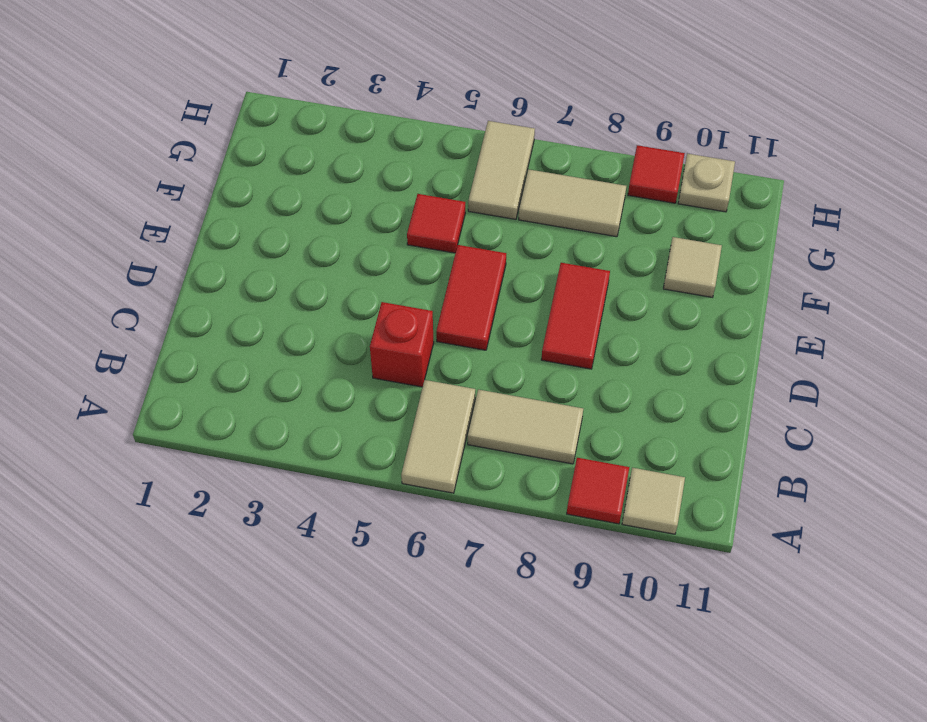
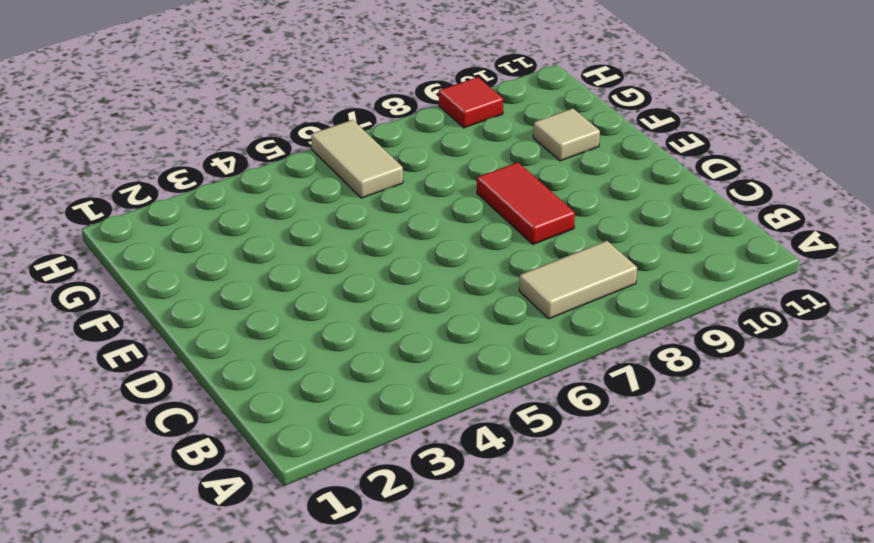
none -> tan 1x2 tile [401,380,475,493]
none -> red 1x1 tile [567,458,629,524]
none -> tan 1x1 tile [622,468,685,534]

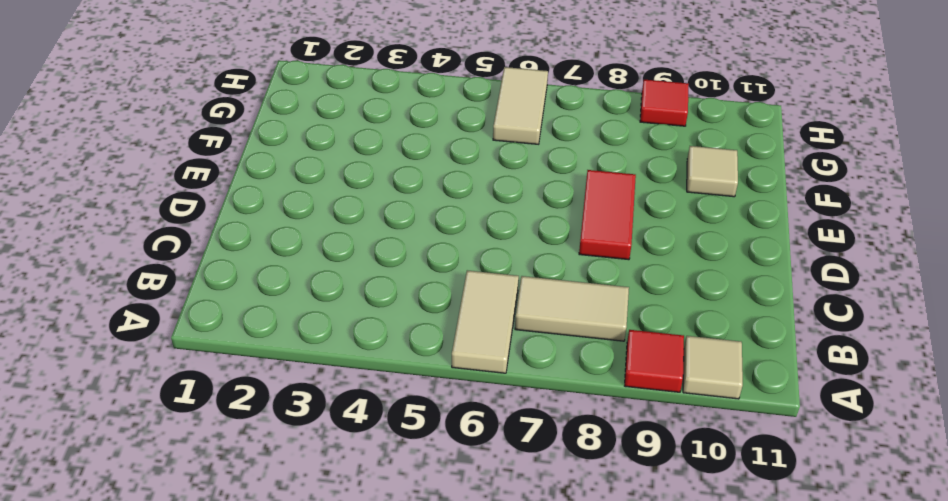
none -> red 1x1 brick [370,302,434,387]
none -> red 1x2 tile [436,245,506,350]
none -> red 1x1 tile [407,194,465,253]

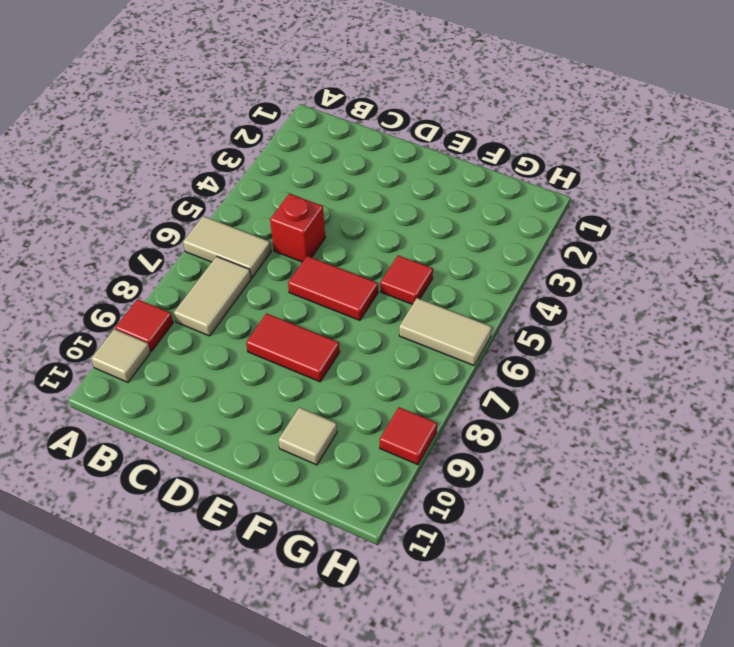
none -> tan 1x2 tile [519,169,626,237]
none -> tan 1x1 plate [678,154,735,212]

